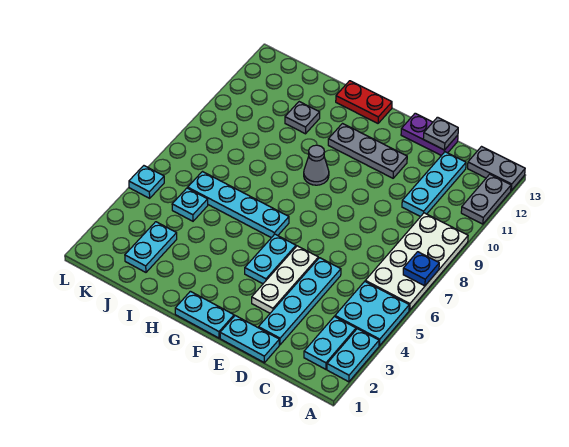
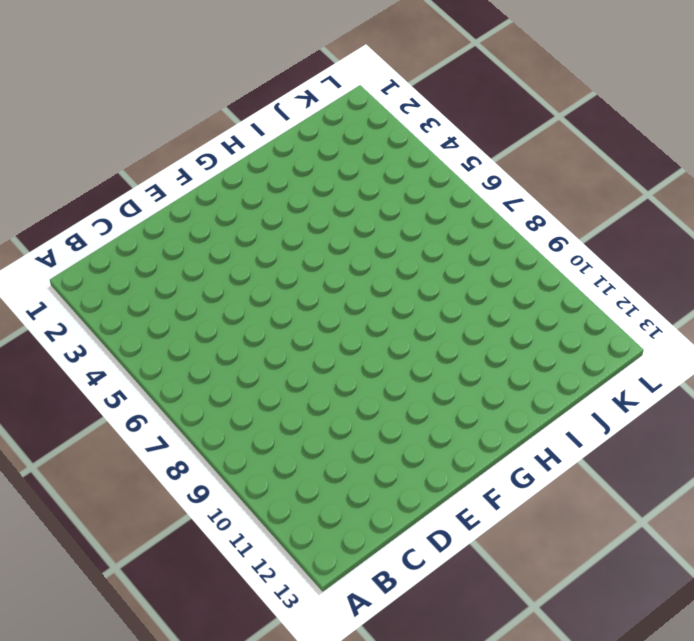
none -> cyan 1x2 plate [327,329,379,382]
none -> cyan 2x2 plate [335,282,409,346]
none -> white 2x4 plate [365,213,468,310]

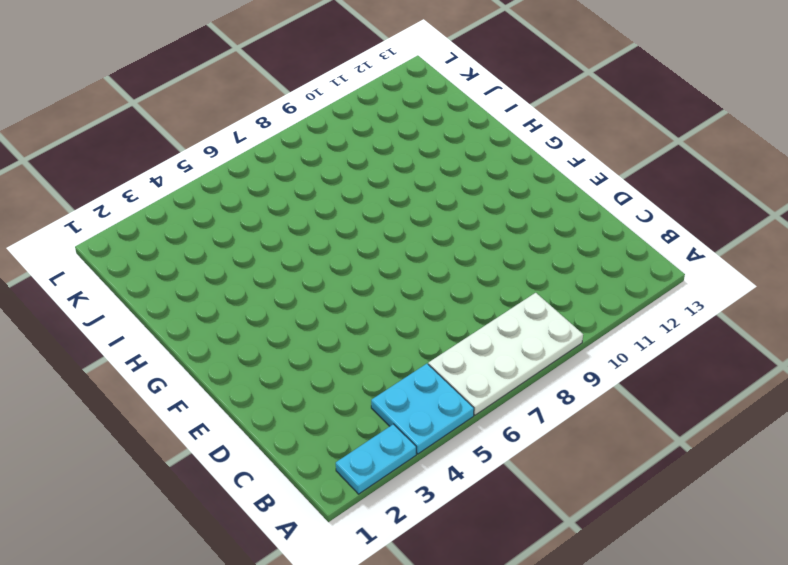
none -> grey 1x2 plate [461,174,511,224]
none -> grey 1x2 plate [468,147,525,190]
none -> cyan 1x2 plate [304,316,356,369]

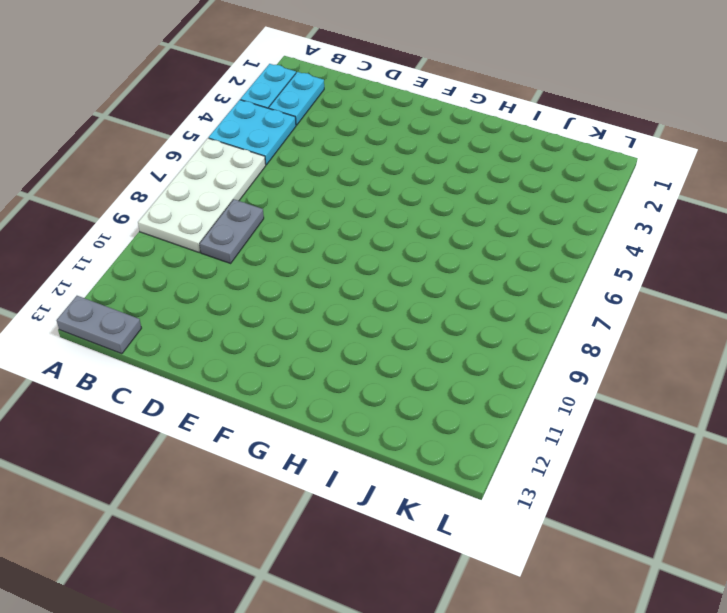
grey 1x2 plate [200,199,264,263] -> grey 1x2 plate moved to [461,174,511,224]
none -> cyan 1x3 plate [402,152,466,217]
none -> cyan 1x2 plate [220,316,279,363]
none -> cyan 1x4 plate [259,258,341,345]

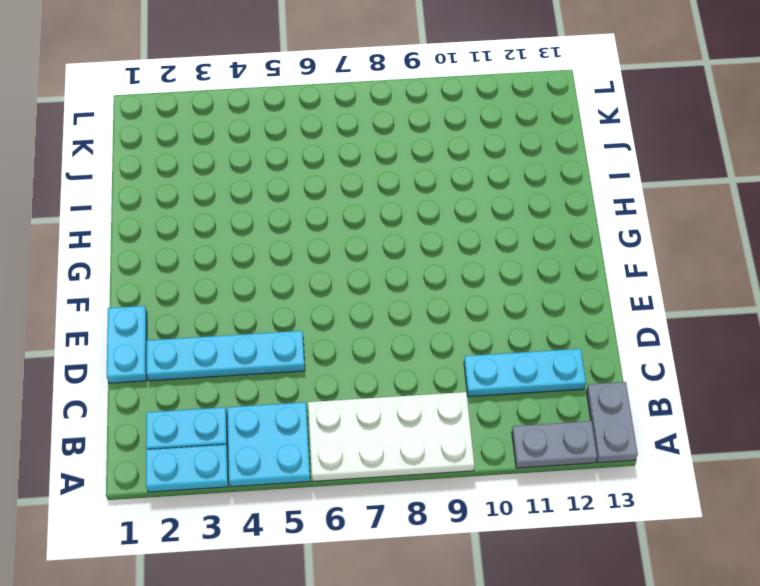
none -> purple 1x2 plate [401,113,458,156]
none -> white 1x3 plate [252,246,318,313]
none -> grey 1x3 plate [328,124,407,178]

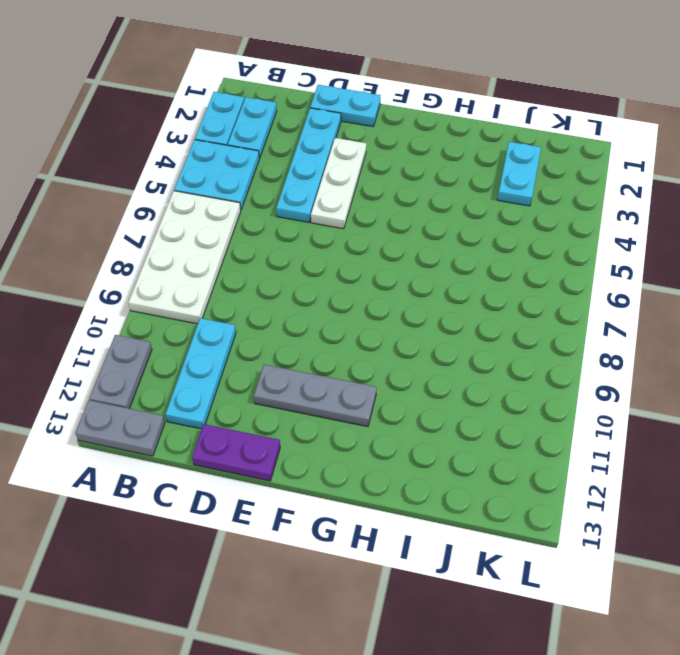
none -> cyan 1x2 plate [175,291,234,338]
none -> cyan 1x2 plate [245,234,296,284]
none -> cyan 1x4 plate [188,172,289,238]

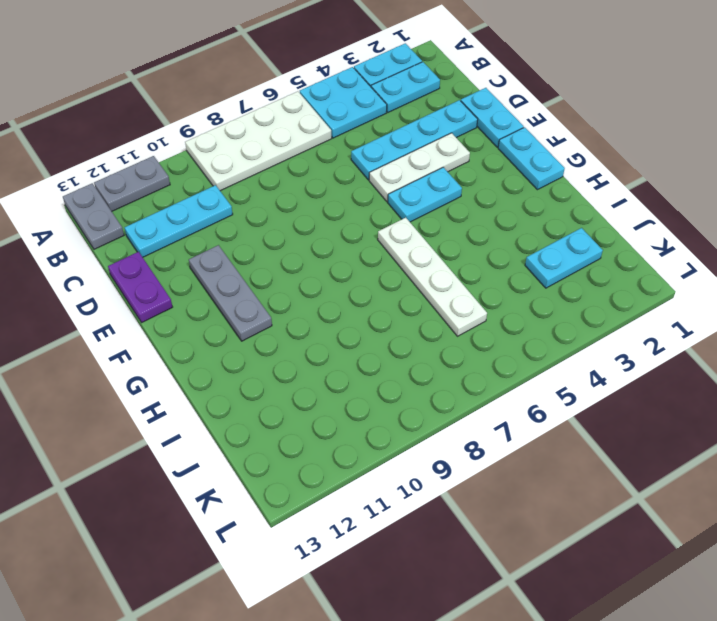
white 1x4 plate [378,218,487,336] -> cyan 1x4 plate [188,172,289,238]
none -> grey 1x1 cone [304,145,329,185]
none -> red 1x2 plate [336,81,392,123]
none -> grey 1x1 plate [285,102,320,134]

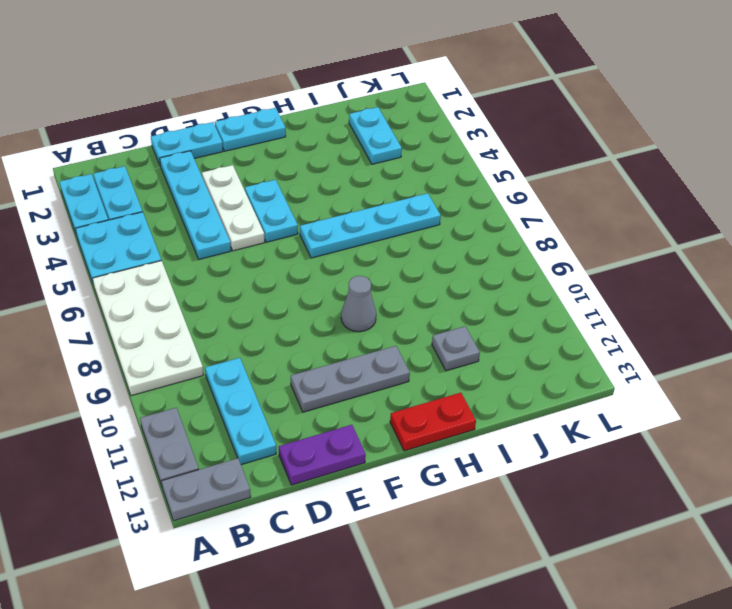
none -> cyan 1x1 plate [172,188,208,221]
none -> cyan 1x1 plate [129,166,164,198]
none -> blue 1x1 plate [403,252,439,286]

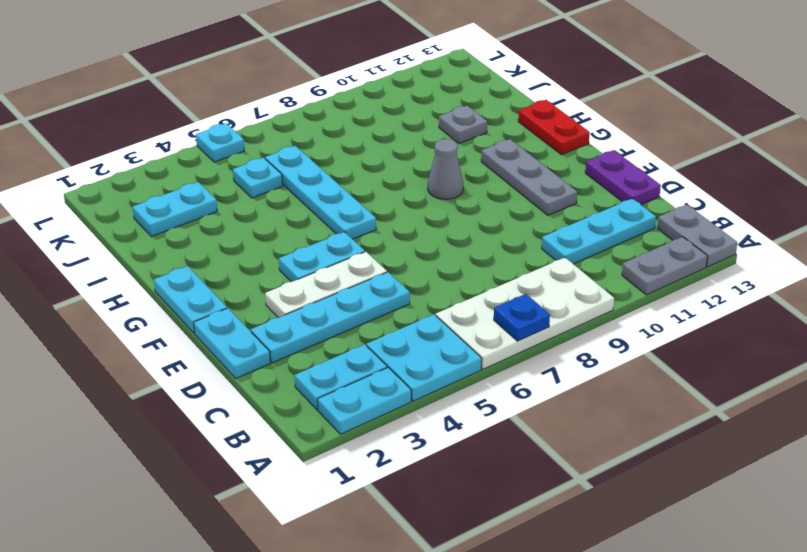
none -> grey 1x1 plate [423,117,458,150]

